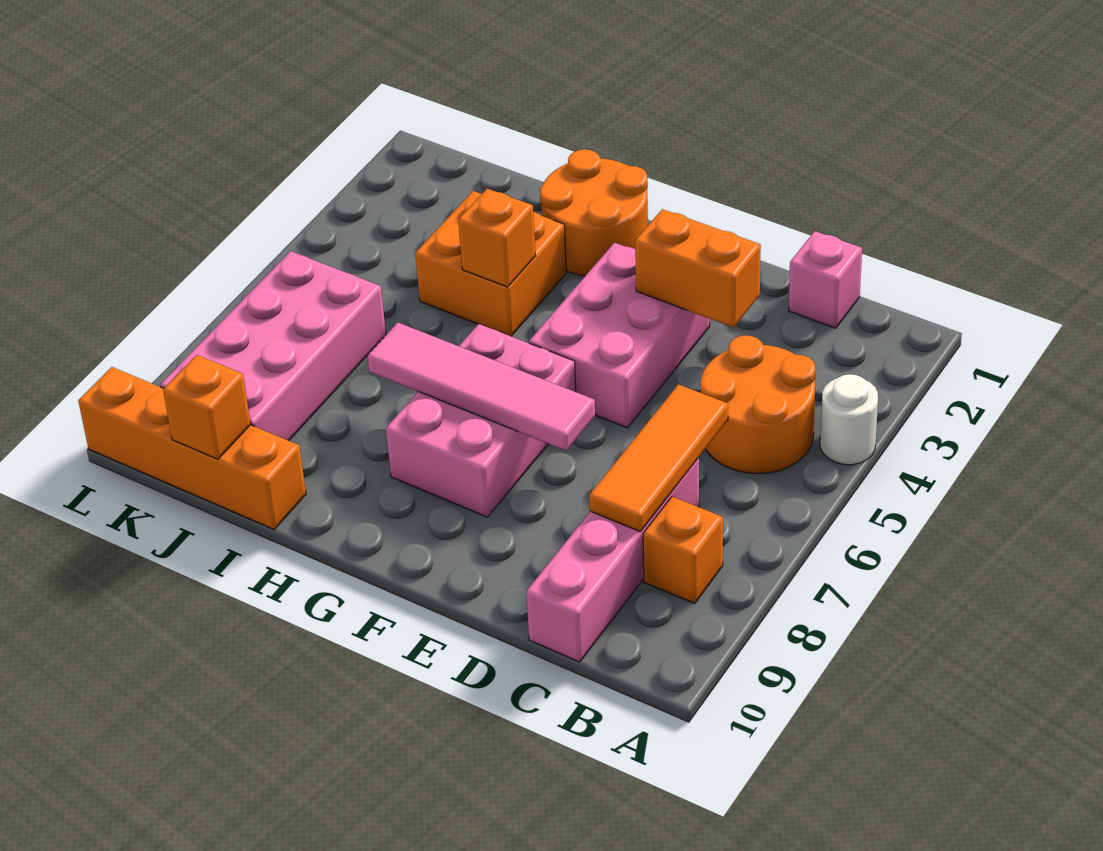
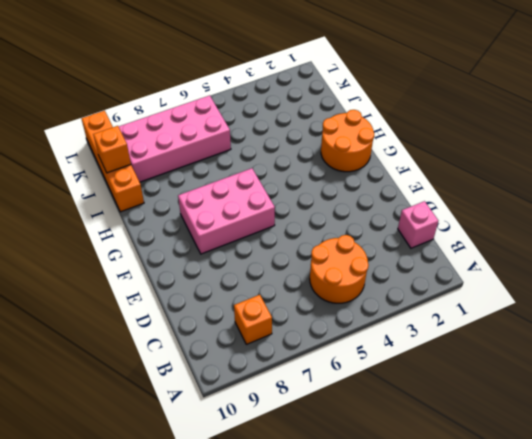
none -> white 1x1 round brick [820,374,878,465]
none -> pink 1x4 brick [526,458,699,662]
none -> pink 2x3 brick [529,243,710,428]

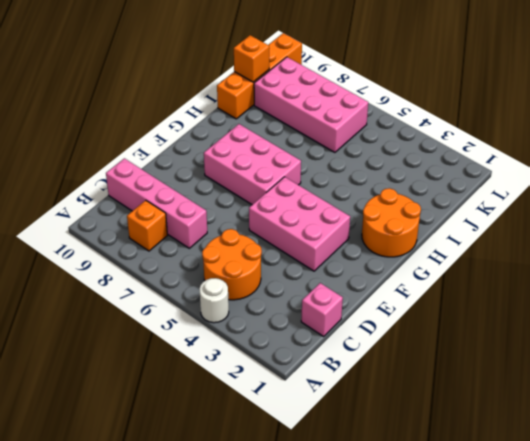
none -> orange 2x2 brick [415,191,566,336]
none -> orange 1x3 tile [589,384,728,532]
none -> orange 1x2 brick [635,209,761,327]

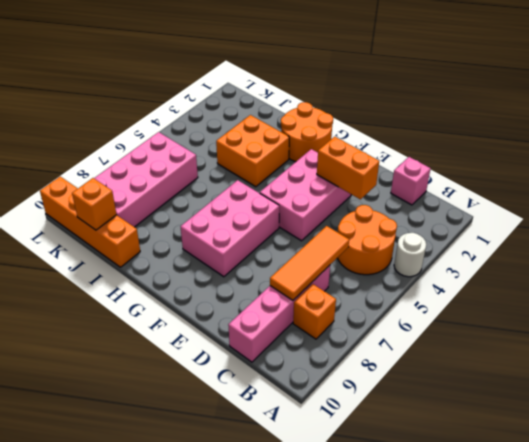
none -> pink 1x4 tile [367,323,595,451]
none -> orange 1x1 brick [458,189,536,287]

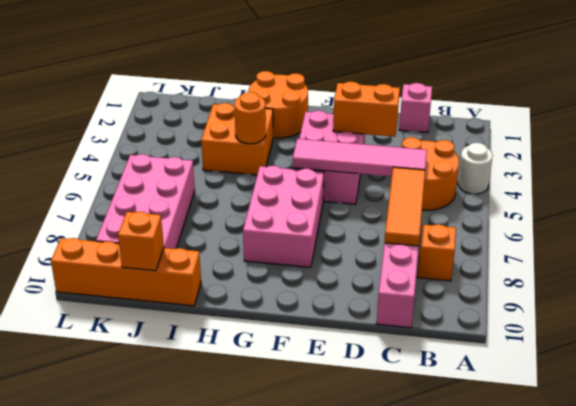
pink 1x4 tile [293,139,427,176] -> pink 1x4 tile moved to [367,323,595,451]
orange 1x1 round brick [234,92,266,144] -> orange 1x1 brick [458,189,536,287]

